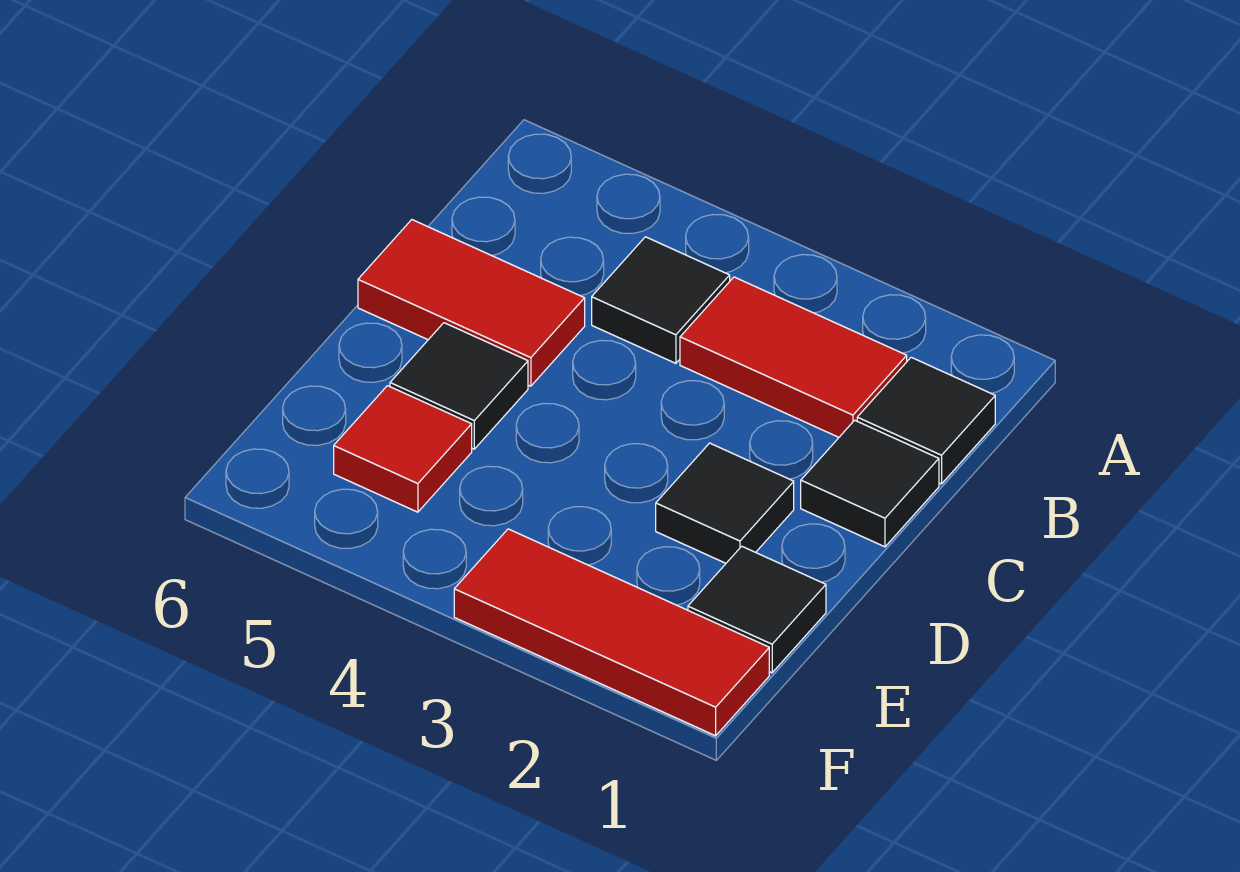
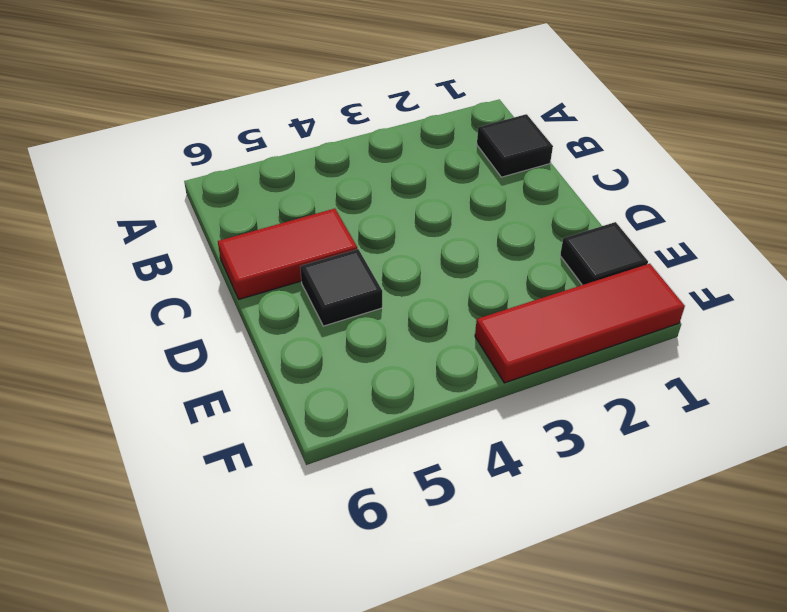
none -> red 1x2 tile [680,277,907,437]
none -> black 1x1 tile [592,237,730,363]

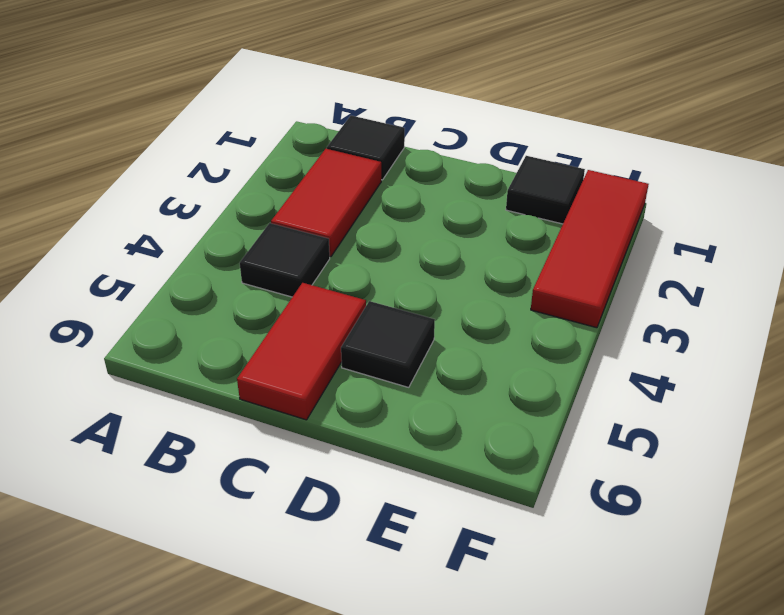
none -> black 1x1 tile [801,420,939,547]
none -> black 1x1 tile [656,443,794,563]

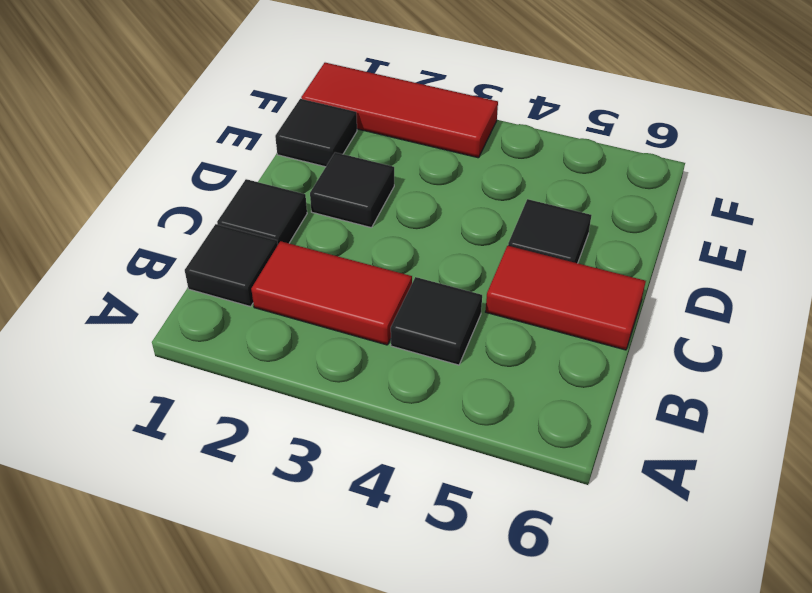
none -> red 1x1 tile [334,386,472,512]

